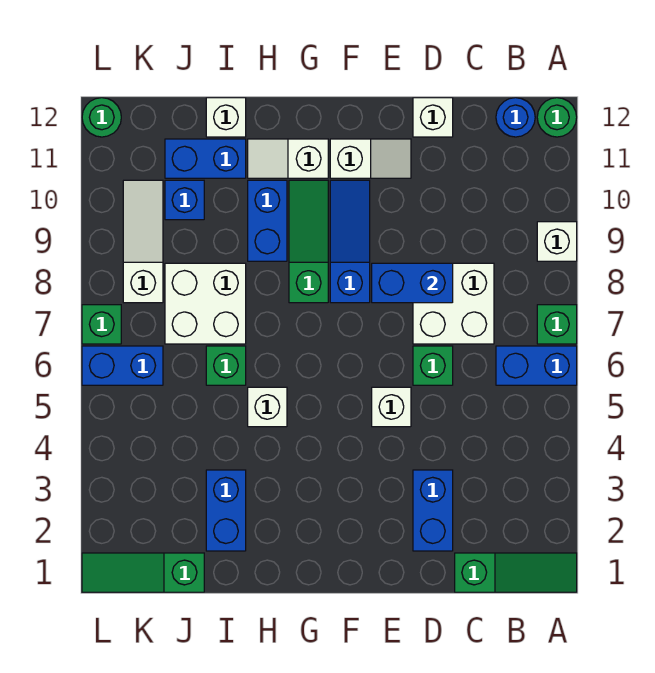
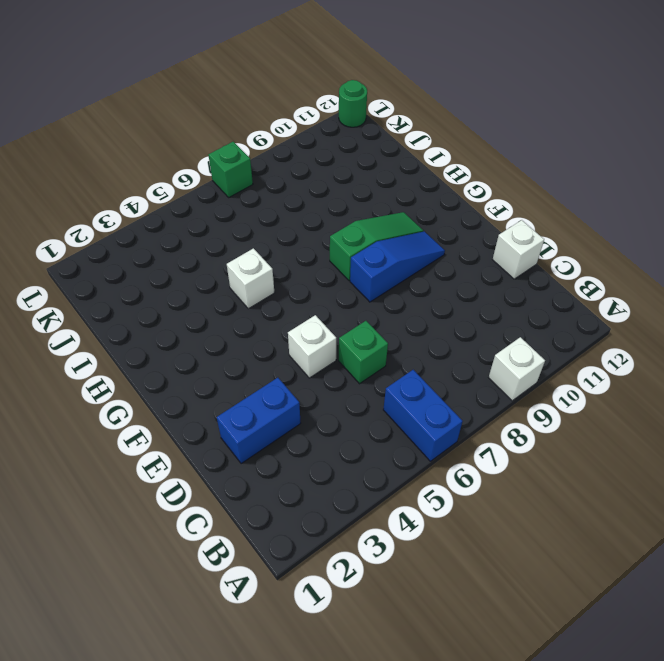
none -> green 1x3 slope [455,553,577,592]
none -> green 1x1 brick [537,305,577,344]
none -> green 1x1 round brick [537,98,577,137]

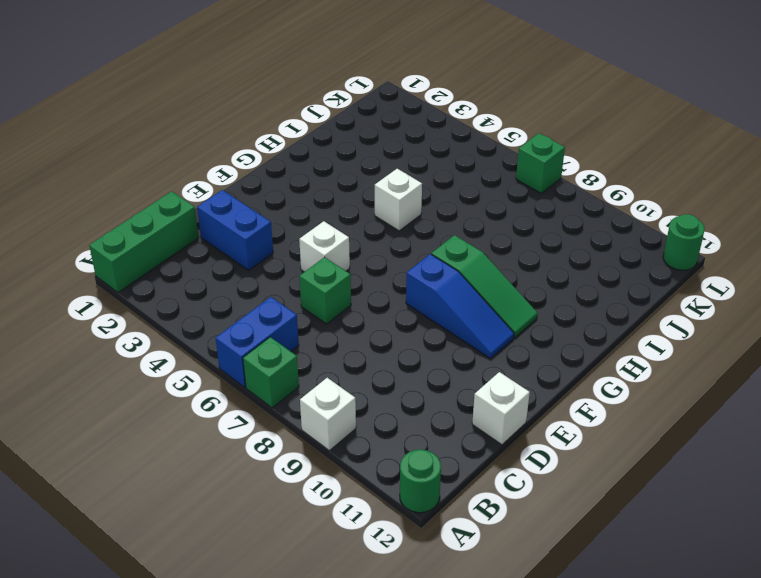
green 1x3 brick [89,191,199,292] -> green 1x3 slope [455,553,577,592]
none -> blue 1x1 round brick [496,98,535,137]
none -> white 2x2 brick [413,263,494,344]
none -> white 1x2 slope [330,139,411,178]

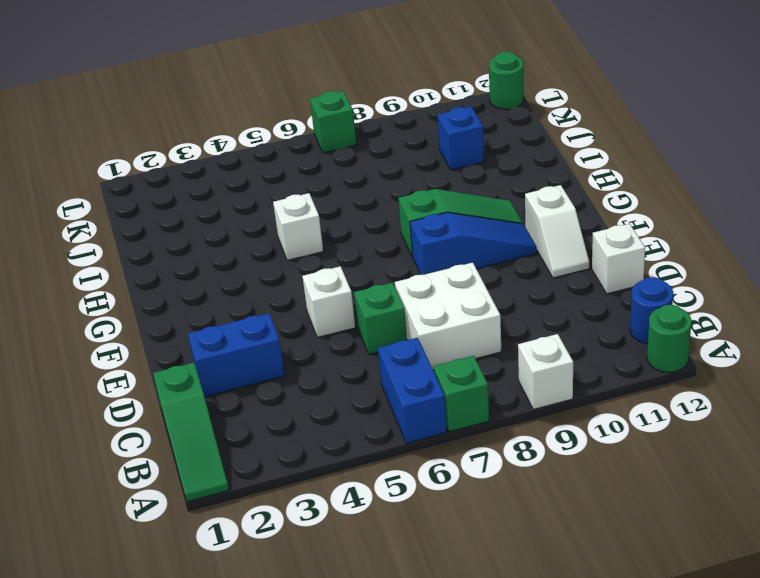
none -> white 1x2 slope [248,139,328,178]
none -> blue 1x2 brick [248,180,287,261]
none -> blue 1x2 brick [206,470,246,551]

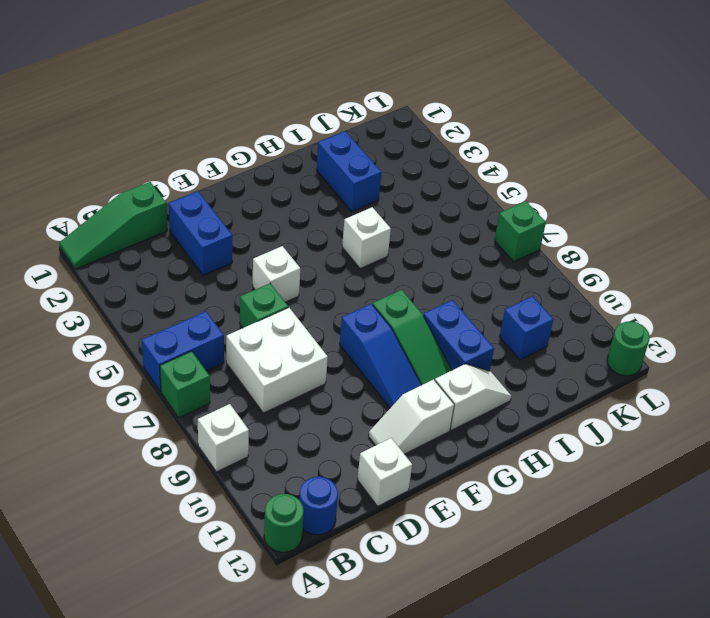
none -> green 1x1 brick [206,346,246,385]
none -> white 2x2 brick [165,263,246,344]
none -> blue 1x2 brick [165,139,246,178]

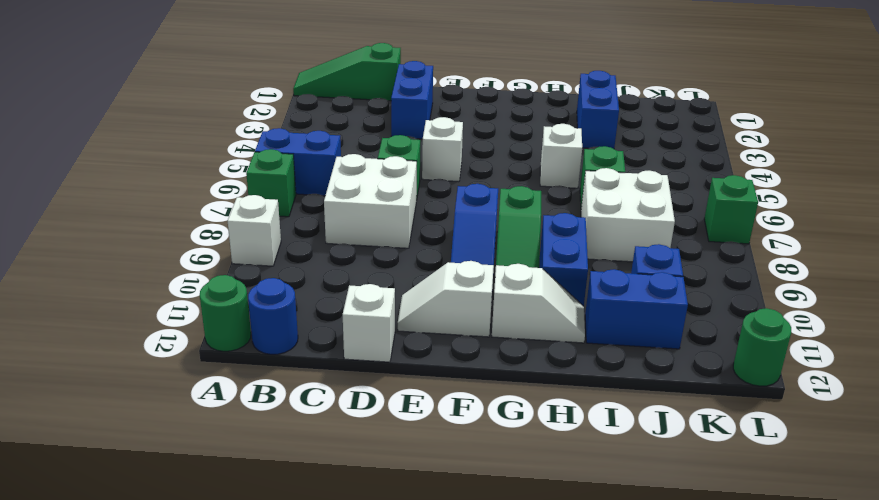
none -> white 1x1 brick [206,98,246,137]
none -> green 1x3 slope [82,553,204,592]
none -> blue 1x2 brick [82,346,163,385]

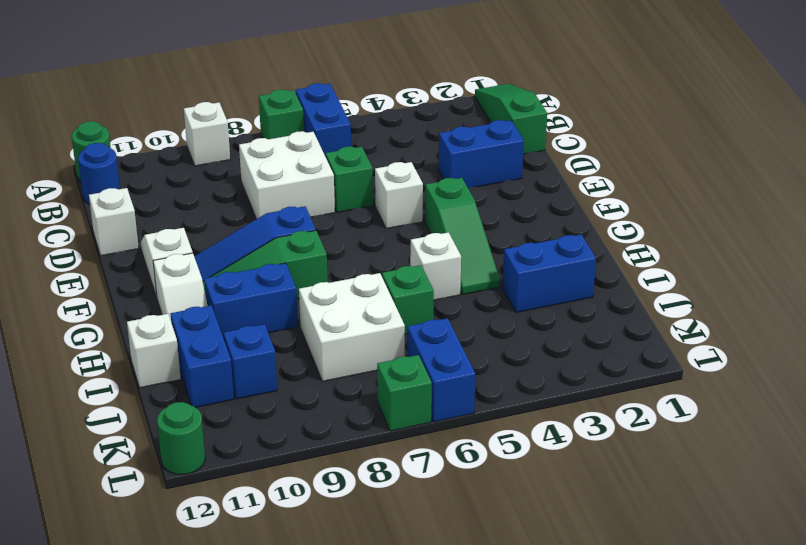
green 1x3 slope [425,178,500,295] -> green 1x3 slope moved to [82,553,204,592]
none -> white 1x3 slope [123,180,163,303]
none -> blue 1x2 brick [372,263,453,303]

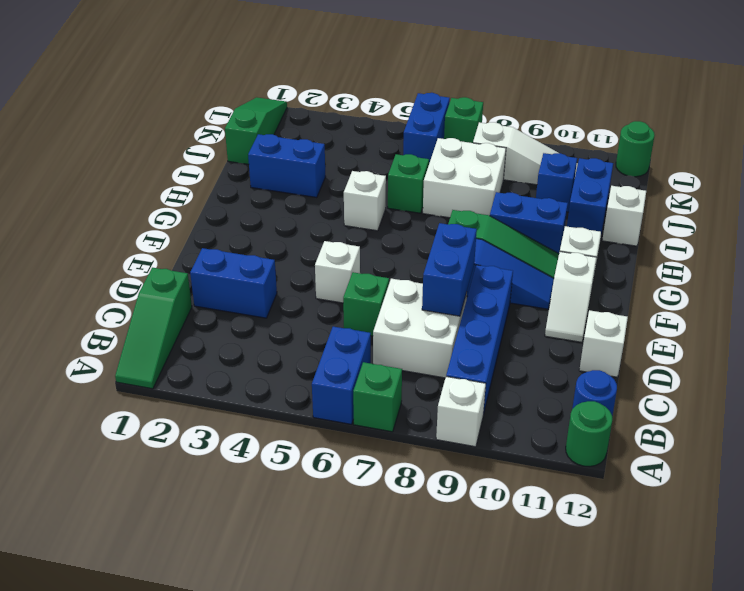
blue 1x4 brick [446,265,513,415] -> none

